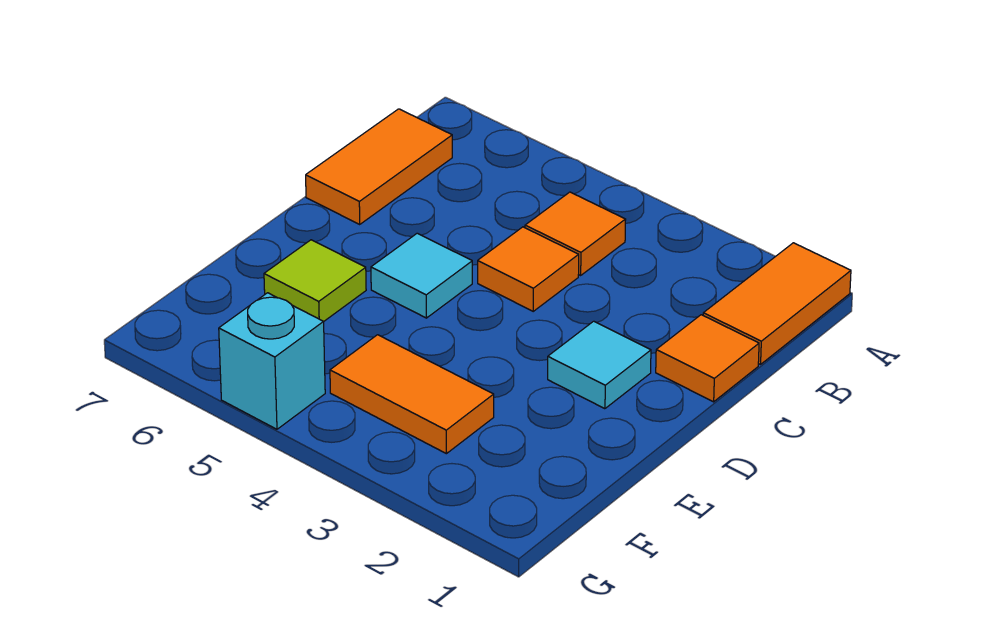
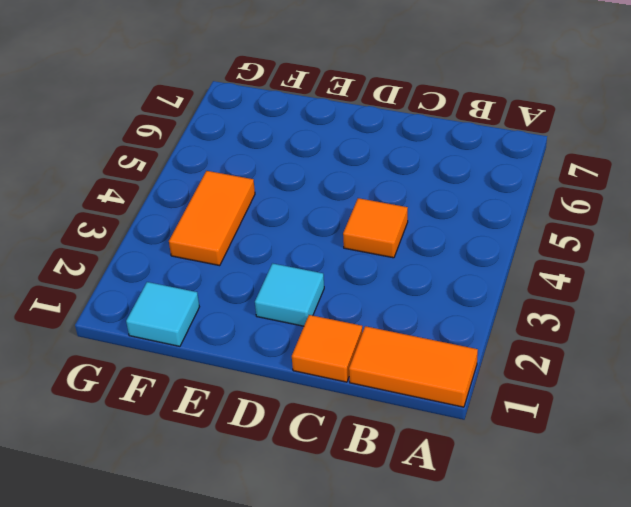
cyan 1x1 tile [126,282,199,346] -> cyan 1x1 tile moved to [371,233,472,318]
none -> orange 1x1 tile [525,192,626,275]
none -> orange 1x2 tile [306,109,452,224]

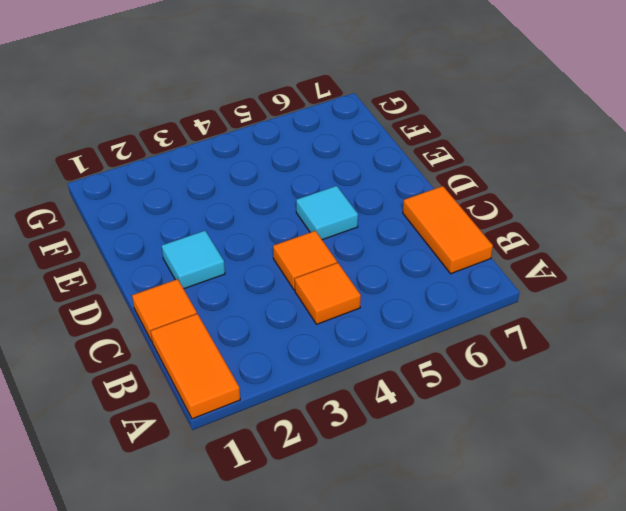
none -> lime 1x1 tile [264,240,366,322]
none -> orange 1x2 tile [330,335,494,454]

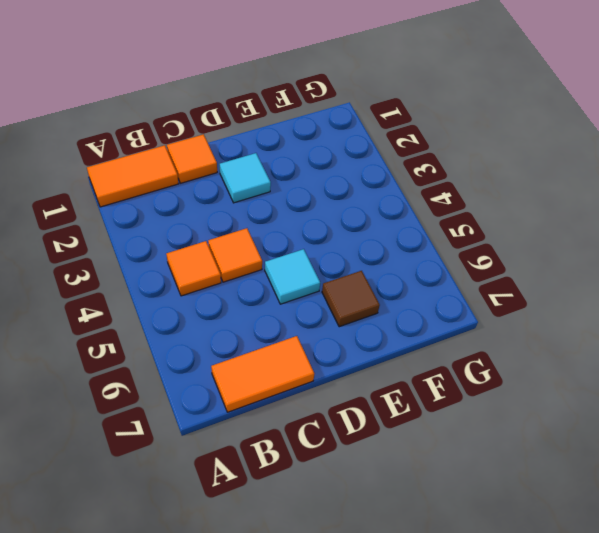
brown 1x1 tile [322,271,380,327] -> lime 1x1 tile [264,240,366,322]
none -> orange 1x2 tile [330,335,494,454]
none -> cyan 1x1 brick [219,293,325,429]

